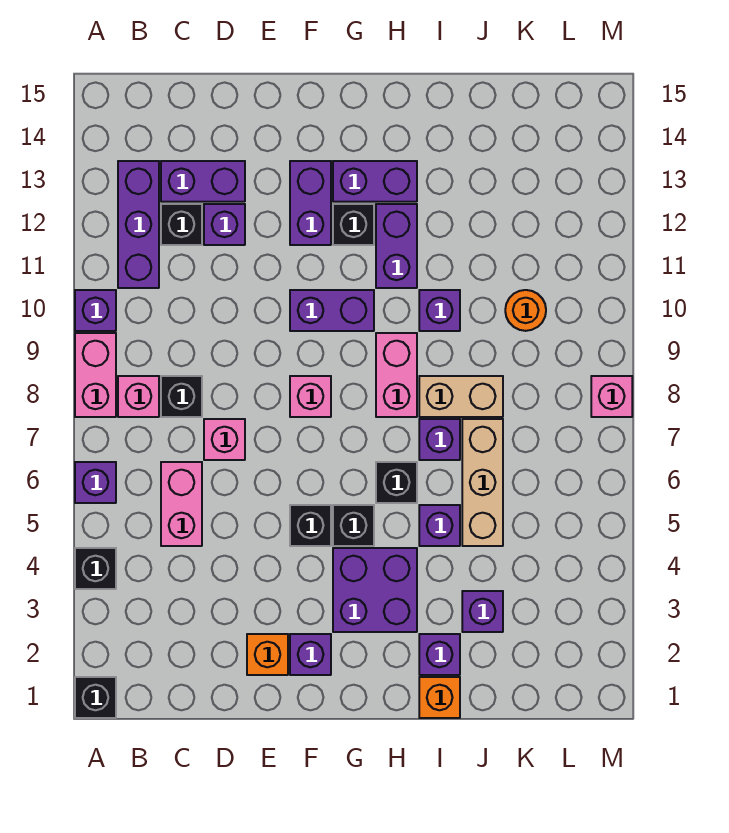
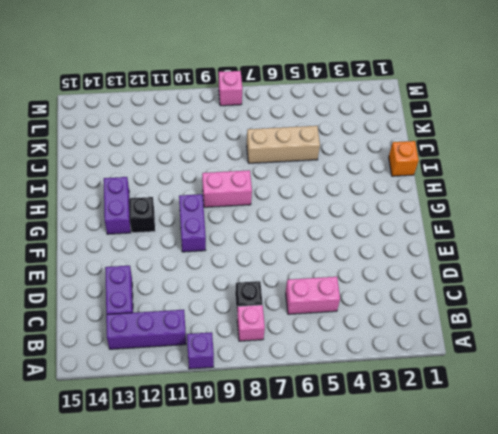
none -> black 1x1 brick [75,677,116,718]
none -> black 1x1 brick [75,548,116,589]
none -> purple 1x1 brick [75,462,116,503]
none -> pink 1x2 brick [75,333,116,417]

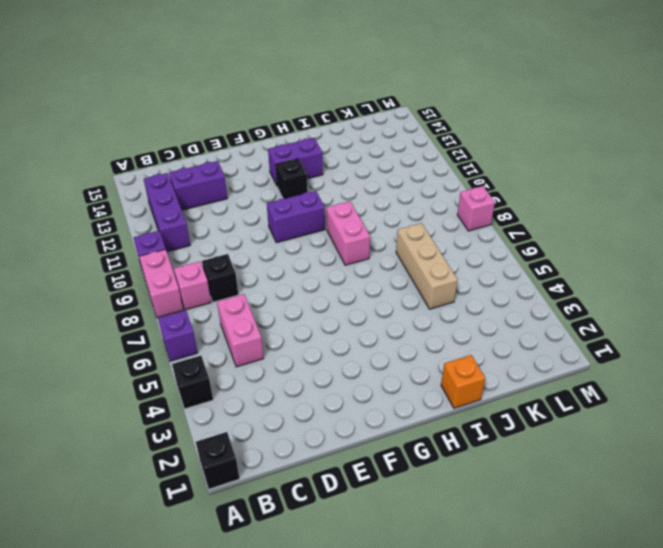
none -> black 1x1 brick [161,204,202,245]
none -> pink 1x1 brick [204,419,245,460]
none -> purple 1x1 brick [204,204,245,245]
none -> orange 1x1 brick [247,634,288,675]

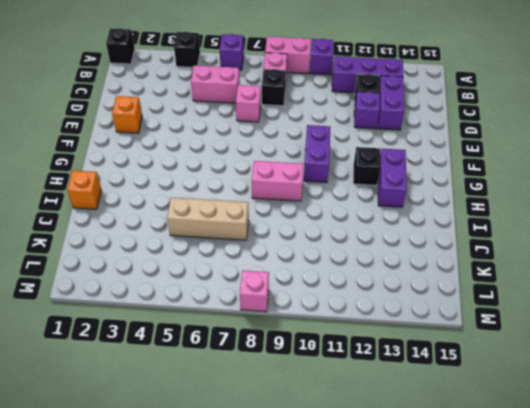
none -> purple 1x1 brick [290,634,331,675]
none -> black 1x1 brick [290,505,331,546]
none -> pink 1x1 brick [290,376,331,417]
none -> purple 1x2 brick [290,161,331,245]

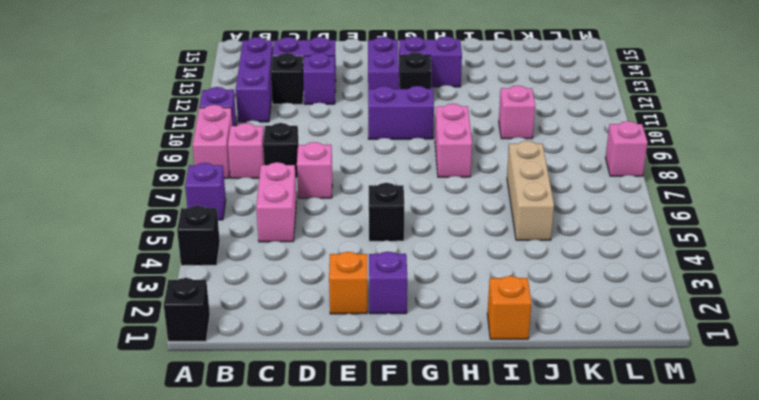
pink 1x1 brick [499,85,535,139] -> pink 1x1 brick moved to [290,376,331,417]
none -> purple 2x2 brick [333,548,417,632]
none -> black 1x1 brick [333,505,374,546]
none -> black 1x1 brick [376,462,417,503]
none -> purple 1x2 brick [376,204,417,288]

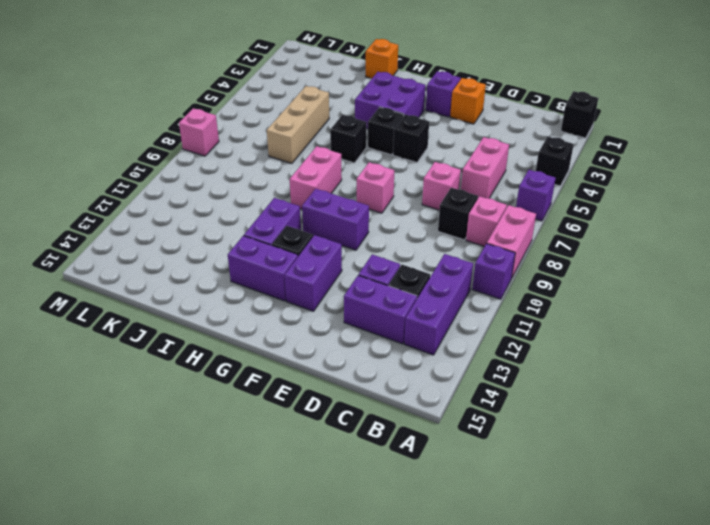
none -> purple 1x1 brick [419,634,460,675]
none -> purple 1x1 brick [419,505,460,546]
none -> purple 1x1 brick [419,419,460,460]
none -> tan 1x2 brick [419,376,503,417]

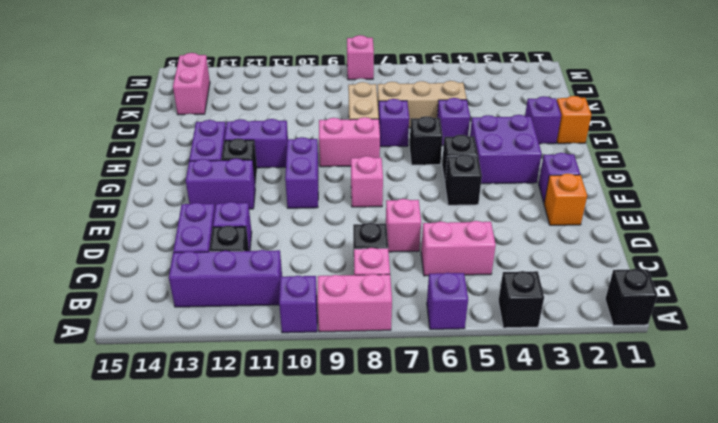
pink 1x2 brick [173,53,210,115] -> none
none -> purple 1x1 brick [419,290,460,331]
none -> purple 1x1 brick [462,591,503,632]
none -> orange 1x1 round brick [505,290,546,331]

